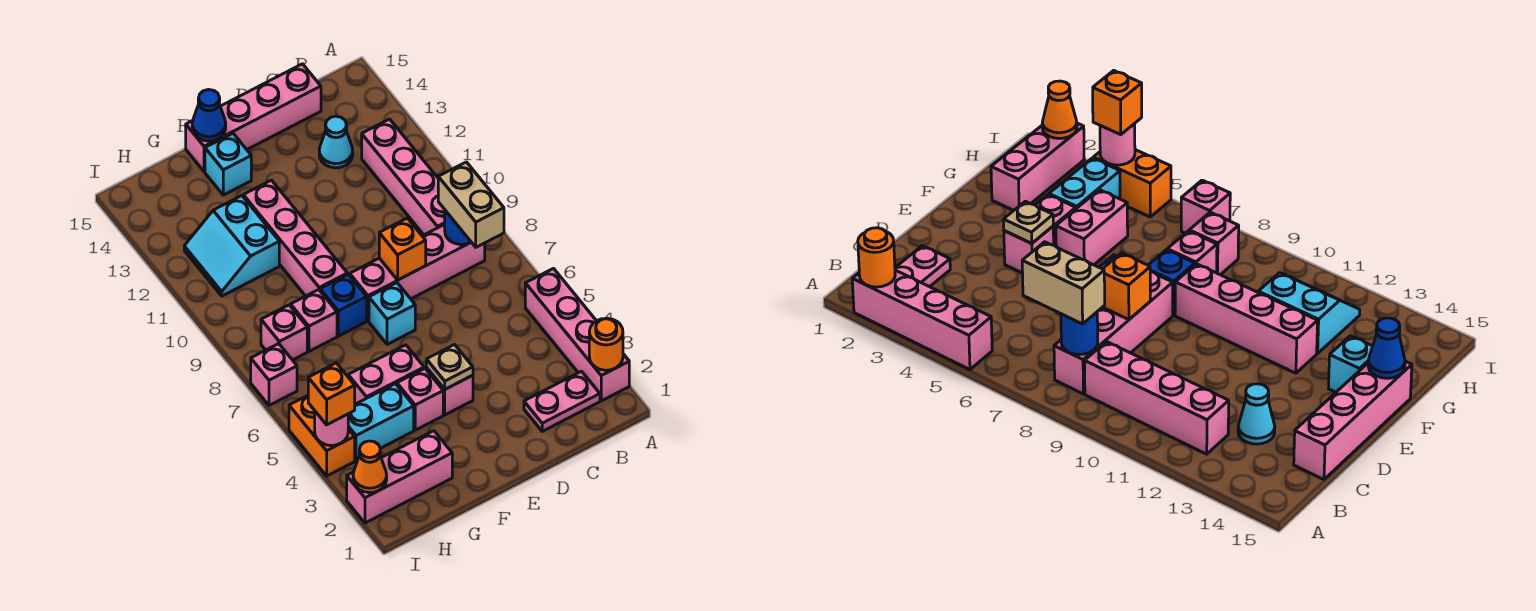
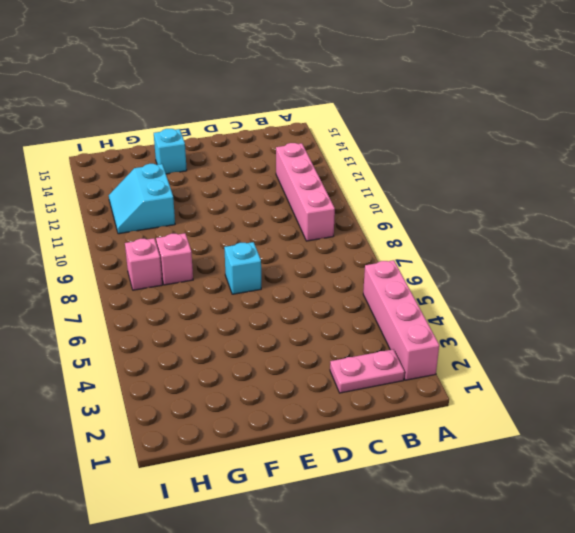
none -> pink 1x4 brick [350,224,485,321]
none -> cyan 1x1 cone [319,116,353,168]
none -> pink 1x4 brick [186,64,321,172]

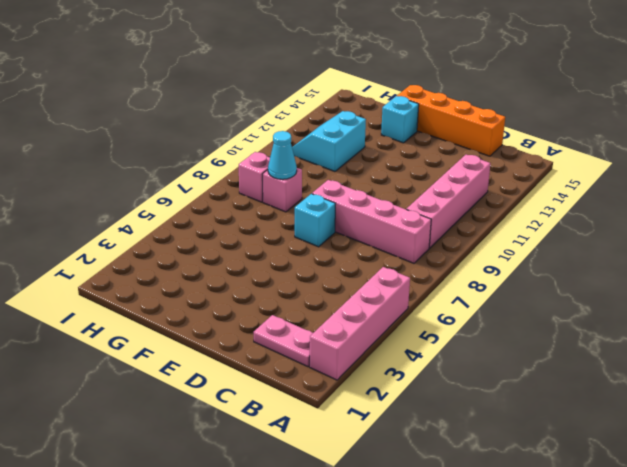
orange 1x4 brick [397,85,505,156] -> pink 1x4 brick [186,64,321,172]
cyan 1x1 cone [268,131,297,179] -> cyan 1x1 cone moved to [319,116,353,168]
none -> pink 1x1 brick [426,368,473,415]
none -> pink 1x1 brick [397,368,443,430]
none -> pink 1x2 brick [348,345,424,404]

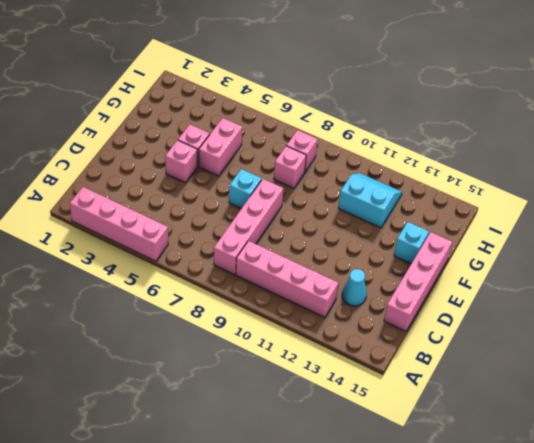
none -> pink 1x2 plate [524,371,600,431]
none -> blue 1x1 brick [320,274,367,336]
none -> pink 1x4 brick [243,180,347,296]

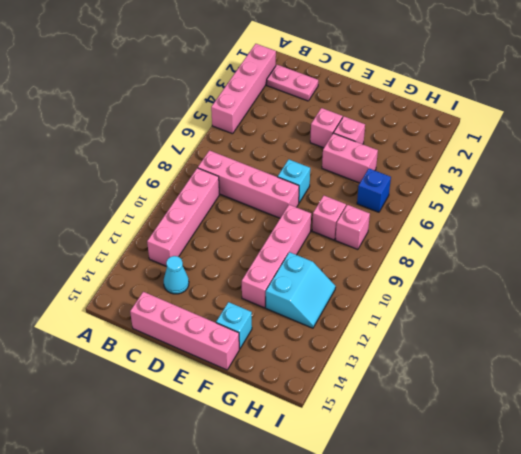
blue 1x1 brick [357,169,391,212] -> blue 1x1 brick moved to [320,274,367,336]
none -> pink 1x3 brick [347,431,452,523]
none -> cyan 1x2 brick [348,384,414,461]
none -> orange 1x2 brick [289,396,355,476]

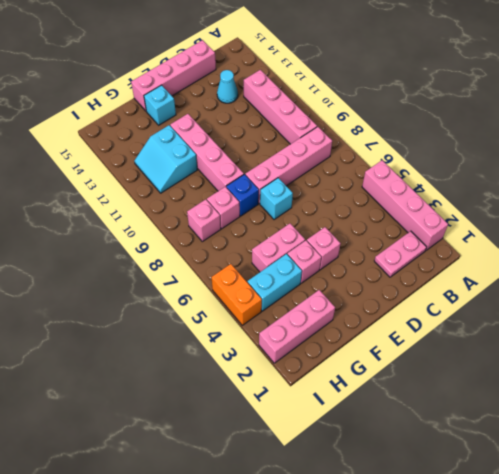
none -> pink 1x1 brick [251,344,297,405]
none -> orange 1x1 round brick [589,318,623,370]
none -> blue 1x1 round brick [445,210,471,245]

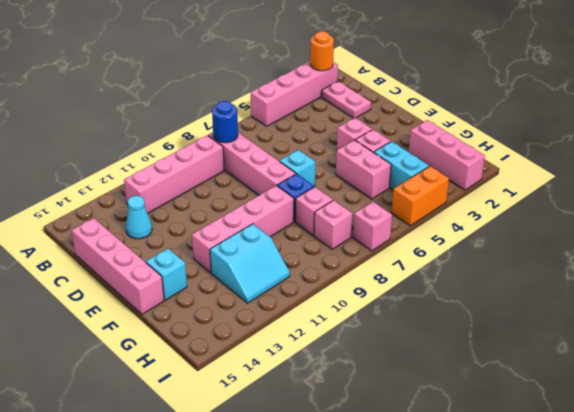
none -> orange 1x1 brick [379,218,426,280]
none -> tan 1x1 plate [426,345,473,389]
none -> blue 1x1 cone [192,90,226,141]

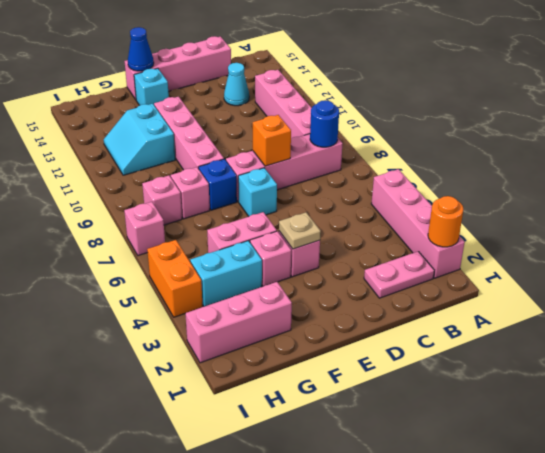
none -> orange 1x1 cone [353,441,387,493]
none -> pink 1x1 round brick [315,412,348,446]
none -> tan 1x2 brick [438,162,504,247]

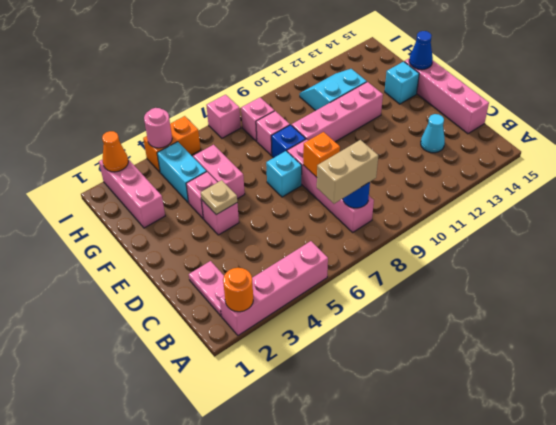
none -> pink 1x4 brick [362,119,445,235]
none -> orange 1x1 brick [308,363,355,425]

